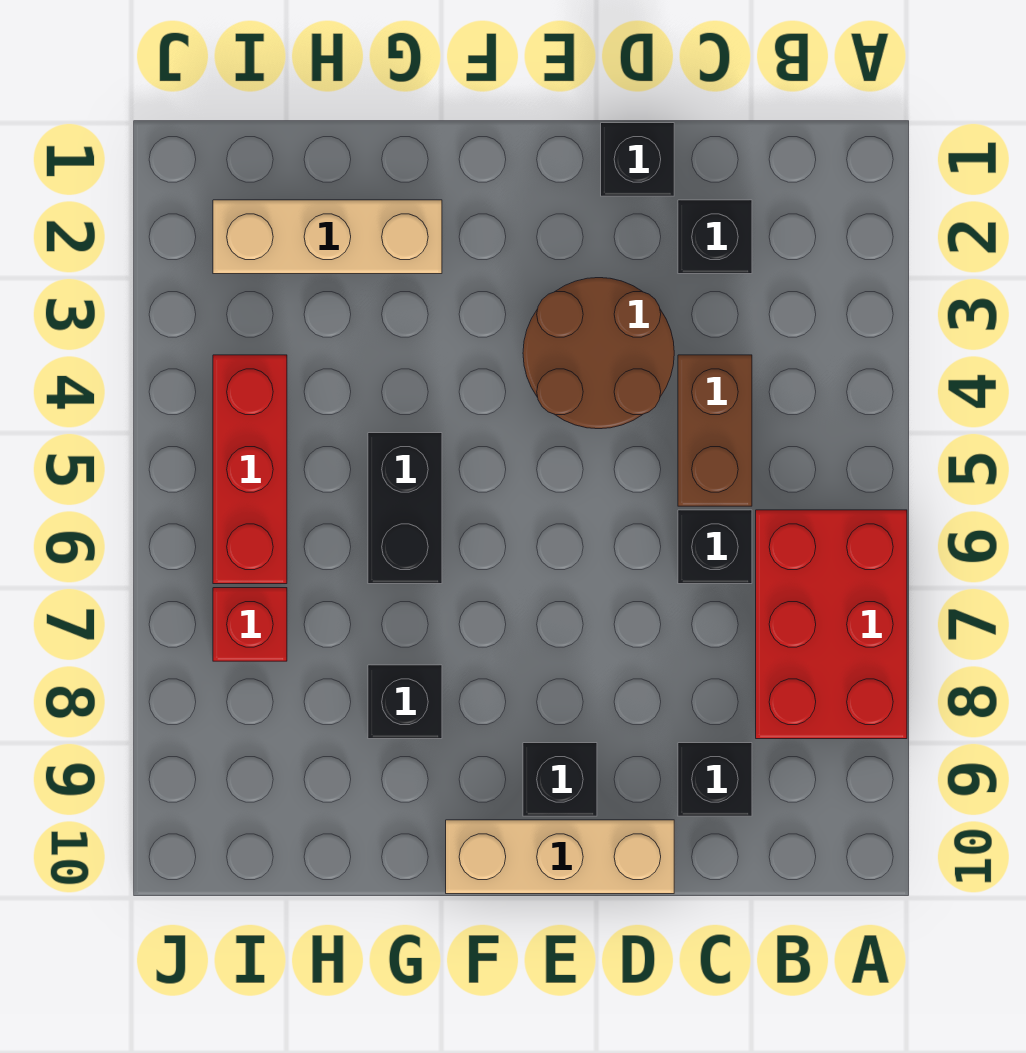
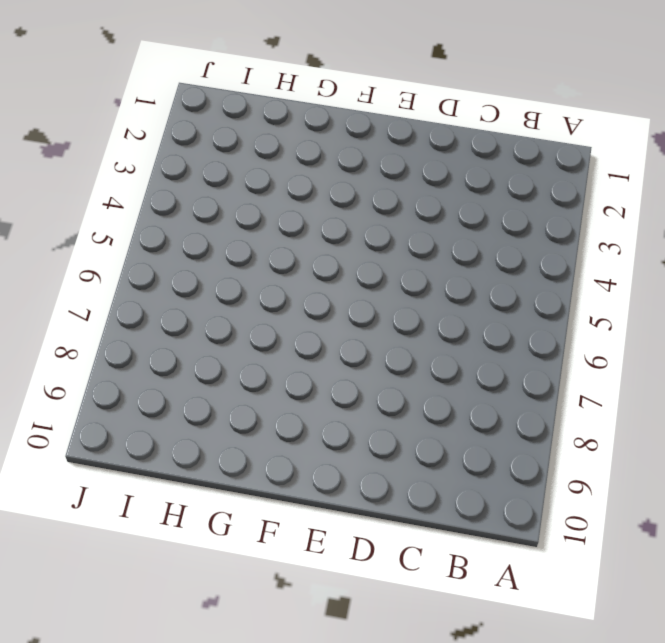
none -> red 2x3 brick [756,510,907,739]
none -> black 1x1 brick [678,200,752,274]
none -> brown 1x2 brick [678,355,752,506]

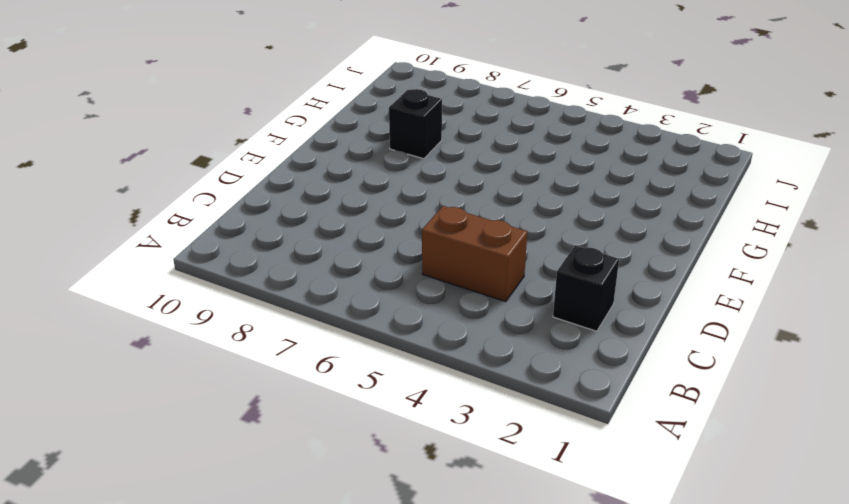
none -> red 2x3 brick [756,510,907,739]
none -> black 1x1 brick [678,510,752,584]
none -> black 1x1 brick [678,743,752,816]

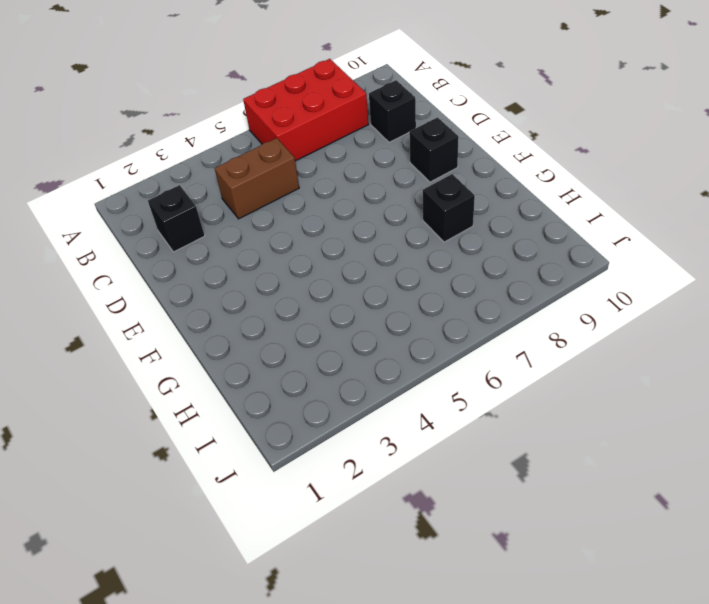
none -> black 1x1 brick [678,510,752,584]
none -> black 1x1 brick [601,123,674,196]
none -> brown 2x2 round brick [523,278,674,429]

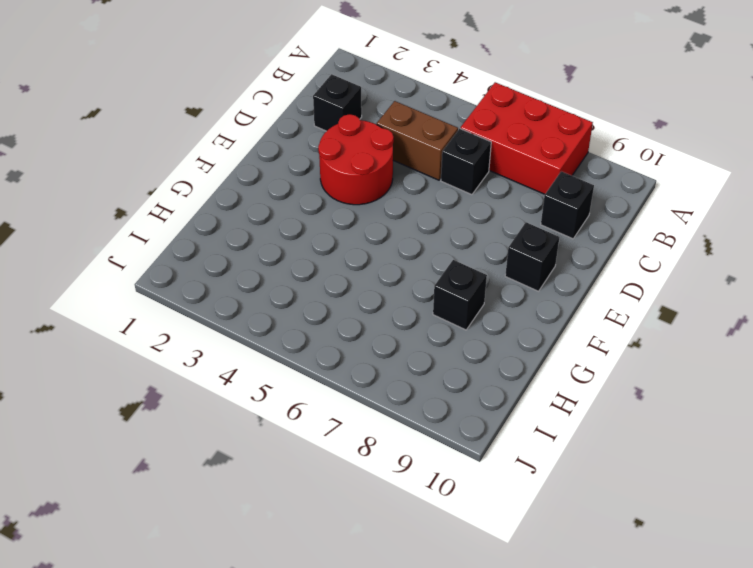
red 2x2 round brick [318,114,394,205] -> brown 2x2 round brick [523,278,674,429]
none -> black 1x1 brick [601,123,674,196]
none -> tan 1x3 brick [446,820,674,894]
none -> tan 1x3 brick [213,200,442,274]

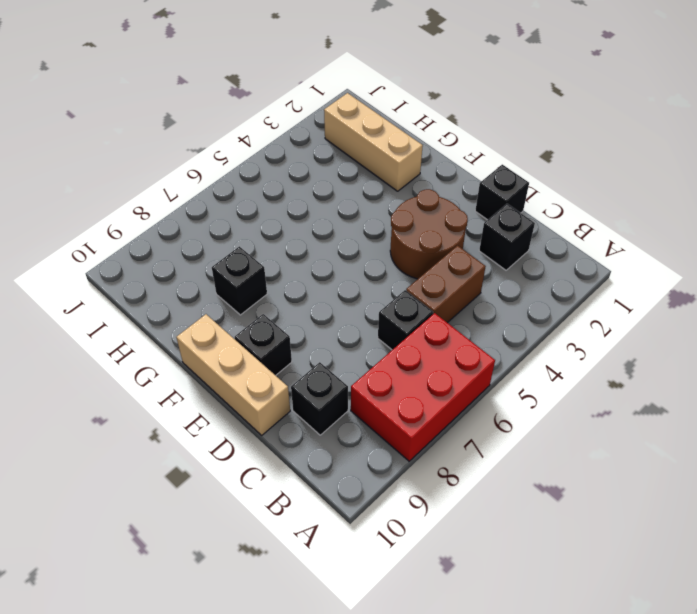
none -> black 1x2 brick [368,433,442,584]
none -> red 1x3 brick [213,355,287,584]
none -> red 1x1 brick [213,588,287,661]

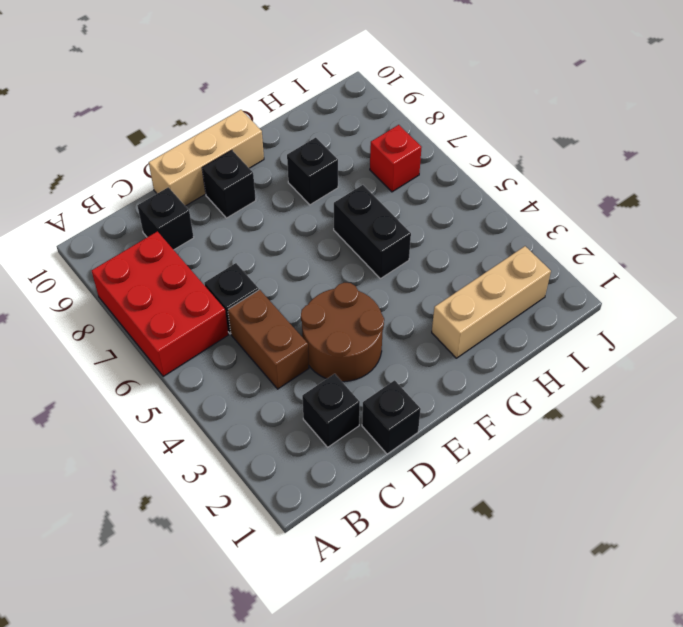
none -> red 1x3 brick [213,355,287,584]

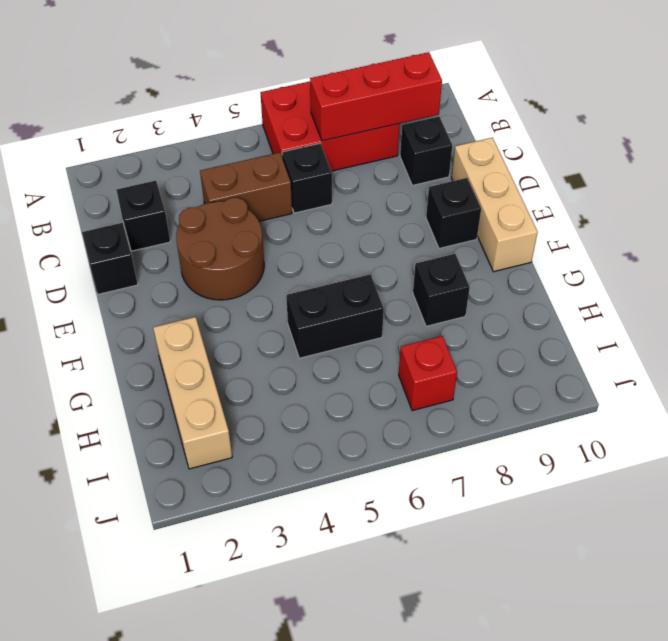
red 1x3 brick [310,52,442,141] -> red 1x3 brick moved to [213,355,287,584]

